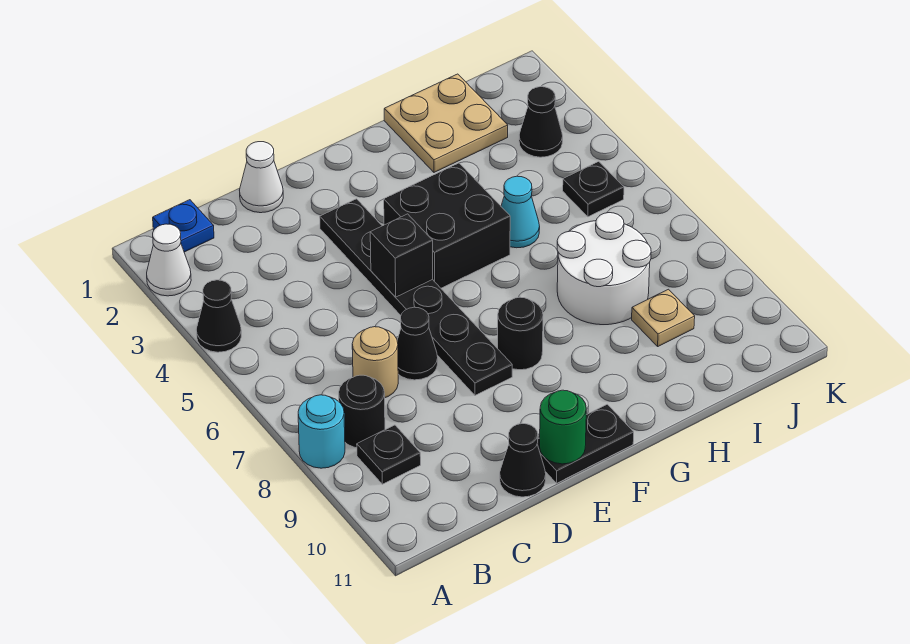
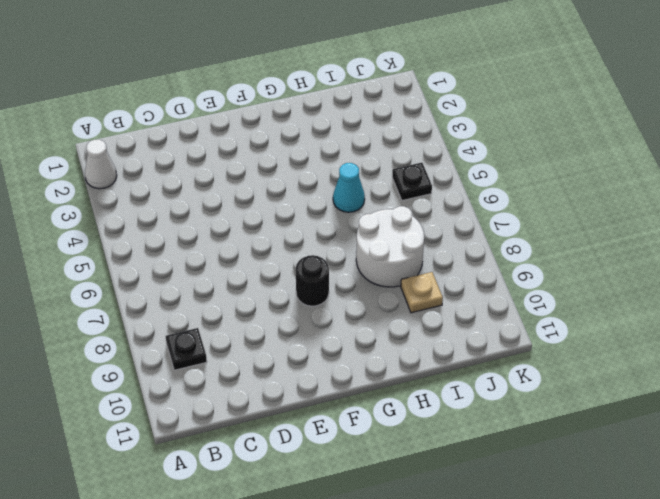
none -> black 1x1 cone [196,280,241,352]
none -> cyan 1x1 round brick [298,395,345,468]
none -> blue 1x1 plate [153,200,214,252]

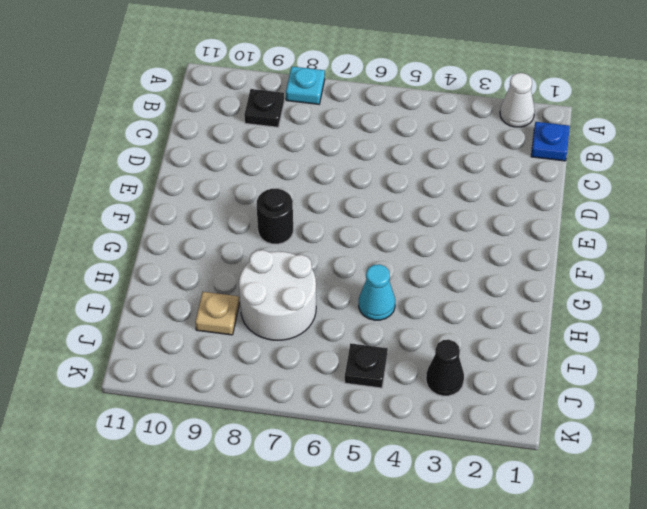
cyan 1x1 plate [286,67,325,104] -> cyan 1x1 round brick [298,395,345,468]
none -> black 1x1 cone [196,280,241,352]
none -> black 1x1 round brick [339,375,385,448]
none -> tan 1x1 round brick [352,327,398,398]

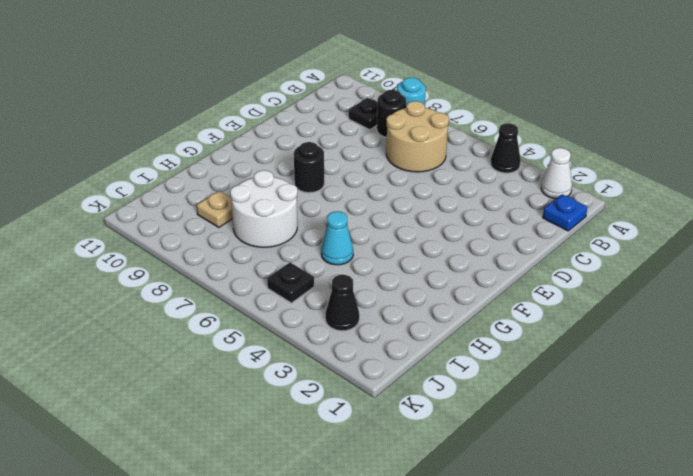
tan 2x2 round brick [386,101,449,172] -> tan 1x1 round brick [352,327,398,398]
none -> white 1x1 cone [239,142,283,213]
none -> black 1x1 cone [397,307,438,380]
none -> black 1x1 cone [500,424,546,497]

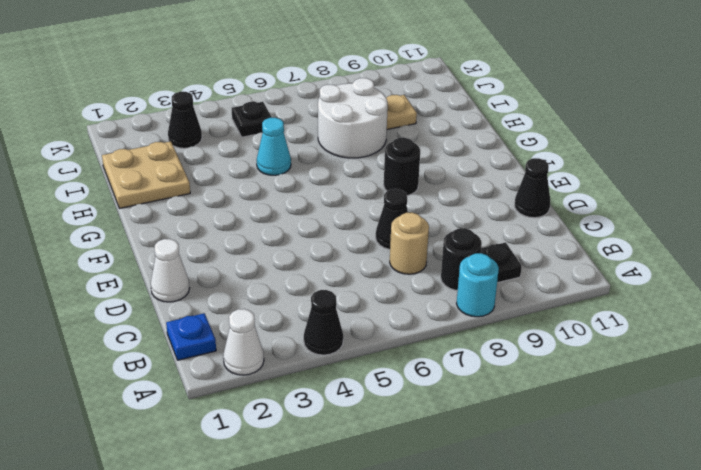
none -> black 1x6 plate [320,199,512,395]
none -> black 1x2 plate [537,404,634,483]
none -> black 2x2 brick [384,163,510,288]

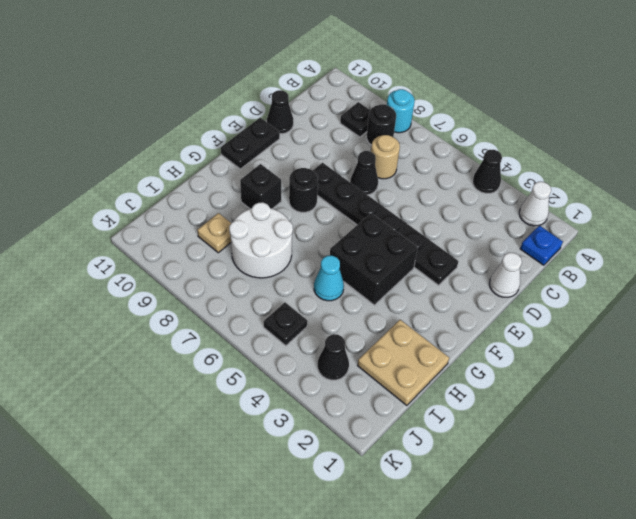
black 1x1 brick [240,164,281,209] -> black 1x1 brick moved to [370,214,433,297]
none -> green 1x1 round brick [540,390,586,464]

